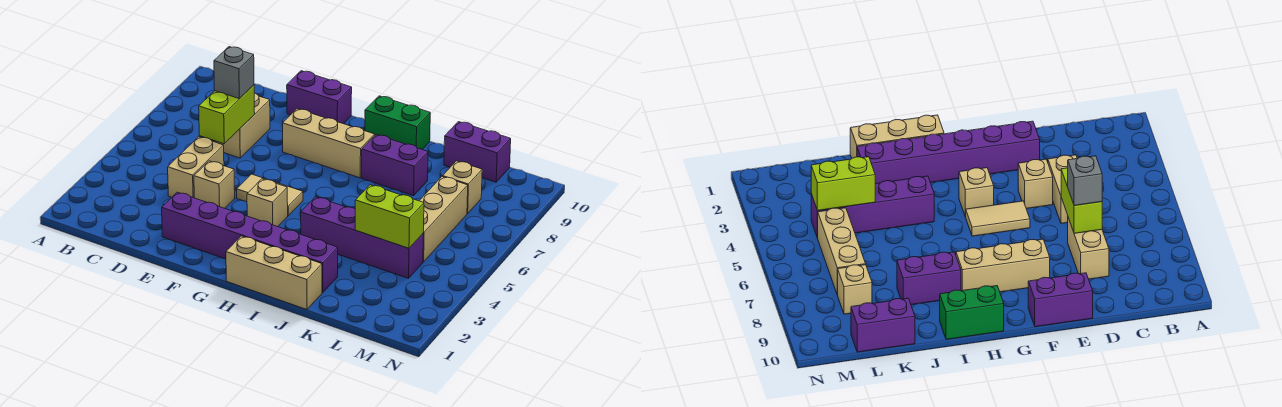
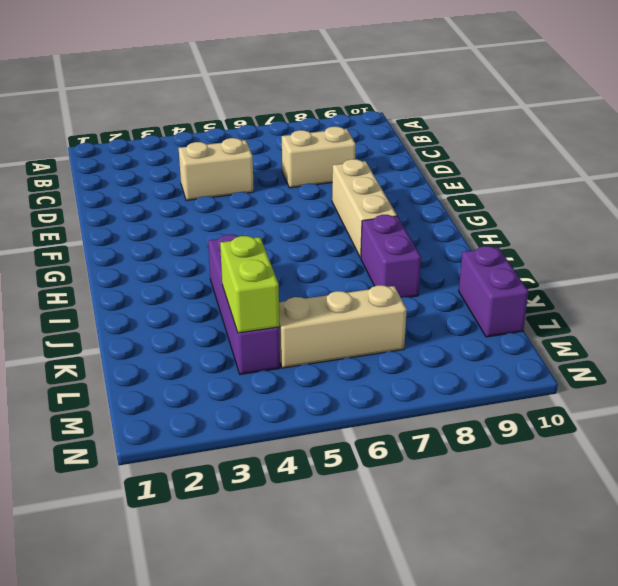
none -> purple 1x6 brick [162,192,338,293]
none -> tan 1x1 brick [194,161,235,208]
none -> purple 1x2 brick [287,71,352,124]

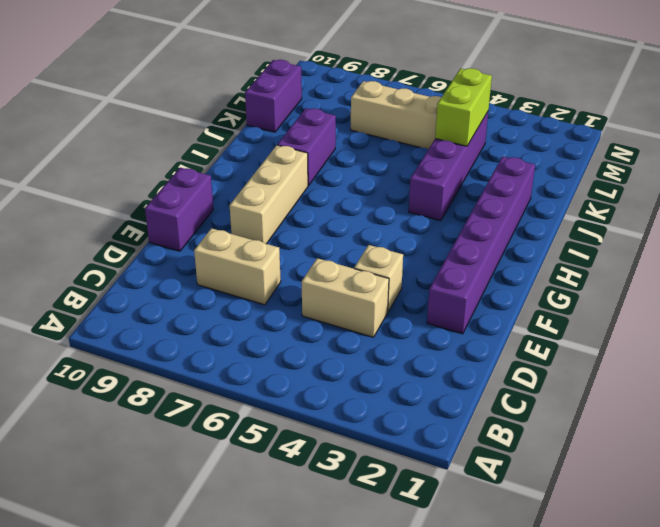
none -> tan 1x2 tile [237,174,303,216]
none -> tan 1x1 brick [247,179,288,227]
none -> tan 1x3 brick [226,236,322,310]

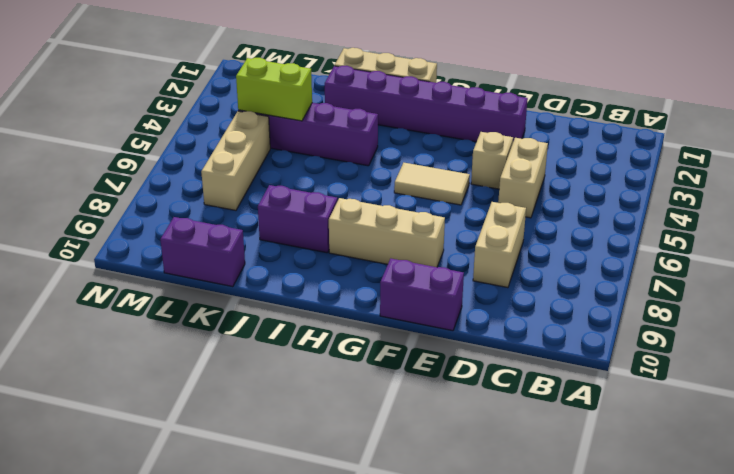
none -> tan 1x1 brick [247,179,288,227]
none -> green 1x2 brick [365,96,430,149]
none -> tan 1x1 brick [443,161,482,214]

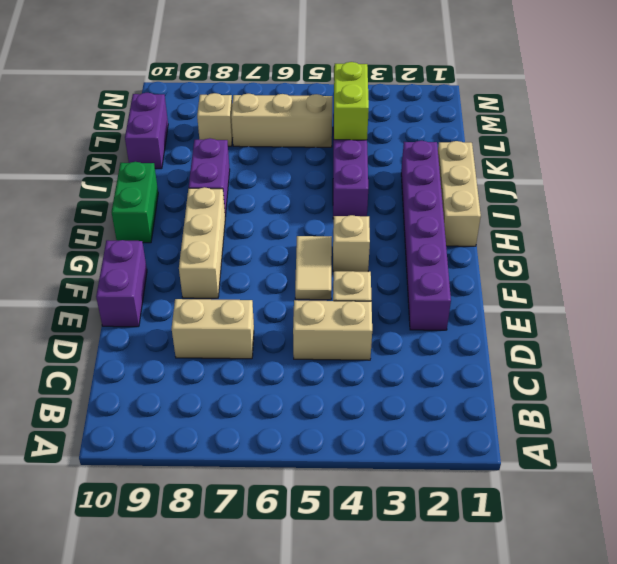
none -> lime 1x2 brick [199,85,255,144]
none -> grey 1x1 brick [214,47,254,99]

